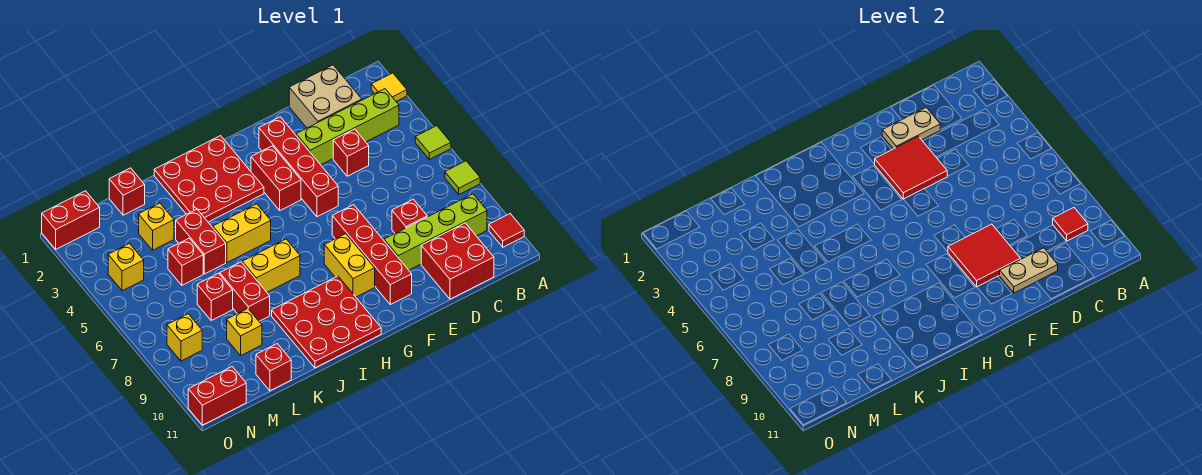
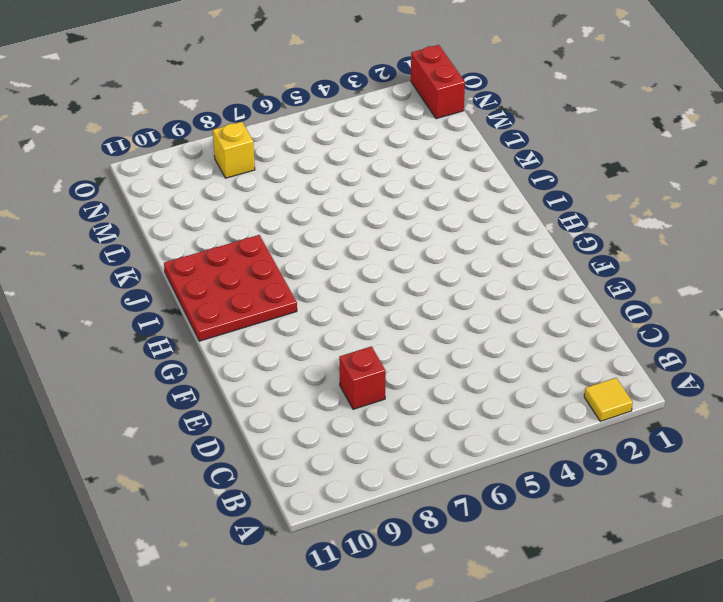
none -> lime 1x1 tile [415,126,451,160]
none -> lime 1x1 tile [445,161,480,194]
none -> red 1x1 tile [489,214,524,247]
none -> lime 1x4 brick [296,89,399,165]

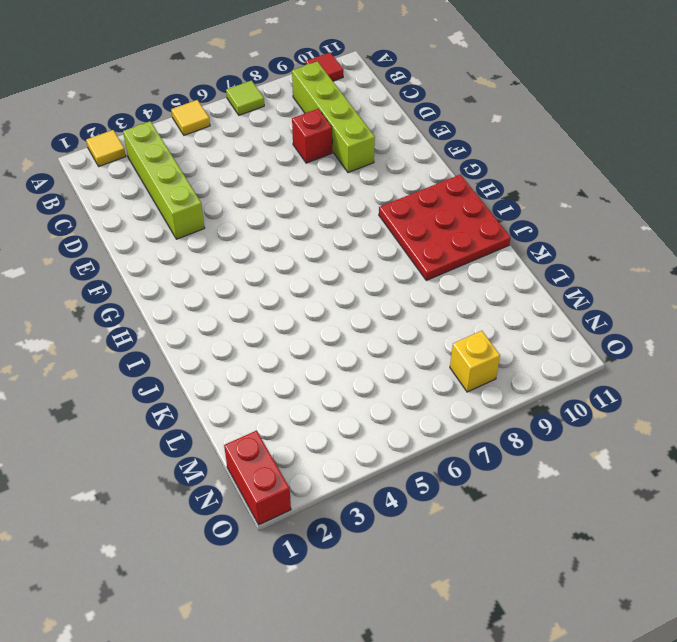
yellow 1x1 tile [171,100,210,135] -> lime 1x1 tile [415,126,451,160]
none -> tan 2x2 brick [289,65,362,128]
none -> red 2x2 brick [421,223,494,299]
none -> red 1x1 brick [333,129,369,176]
none -> red 1x4 brick [259,117,338,217]

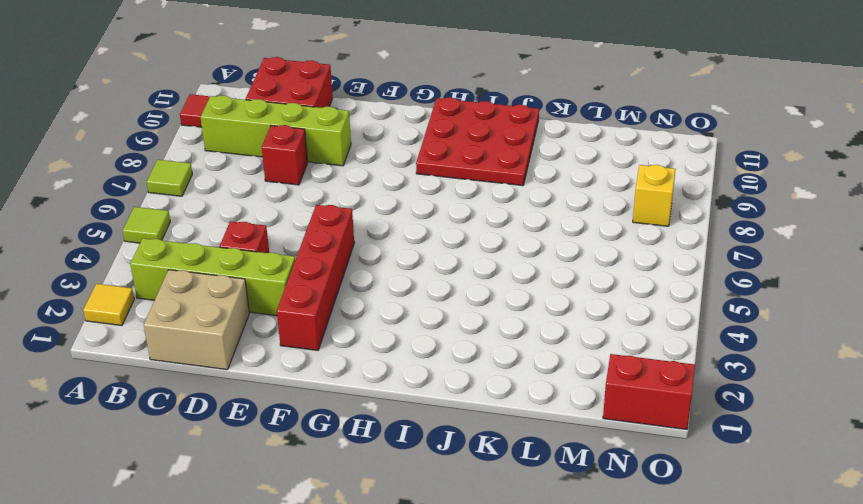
none -> red 1x4 brick [332,205,412,304]
none -> red 1x2 brick [251,146,301,210]
none -> yellow 1x2 brick [324,234,375,297]
none -> red 3x3 plate [154,136,264,222]

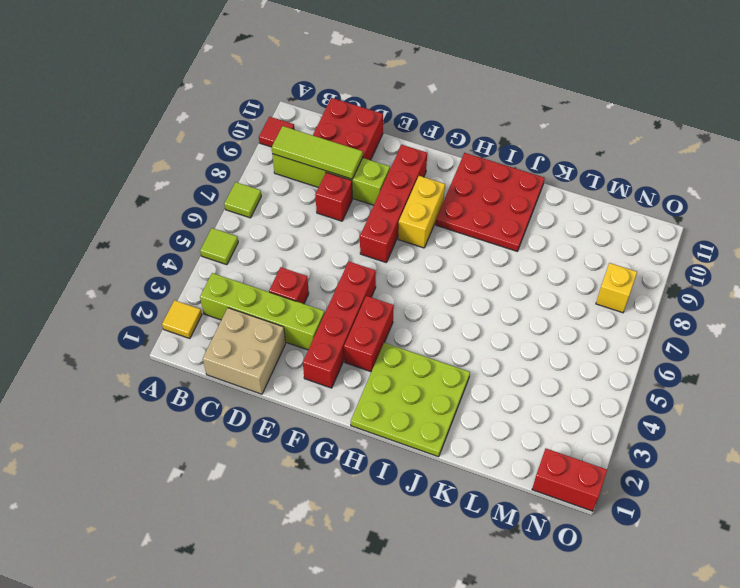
lime 1x3 tile [272,126,363,179] -> red 1x1 tile [1053,208,1088,241]
lime 3x3 plate [351,343,470,457] -> red 3x3 plate [154,136,264,222]
none -> yellow 1x2 brick [213,204,271,262]
none -> yellow 1x2 brick [242,239,300,292]
none -> red 1x2 brick [176,209,226,274]
none -> red 1x2 brick [220,262,270,321]

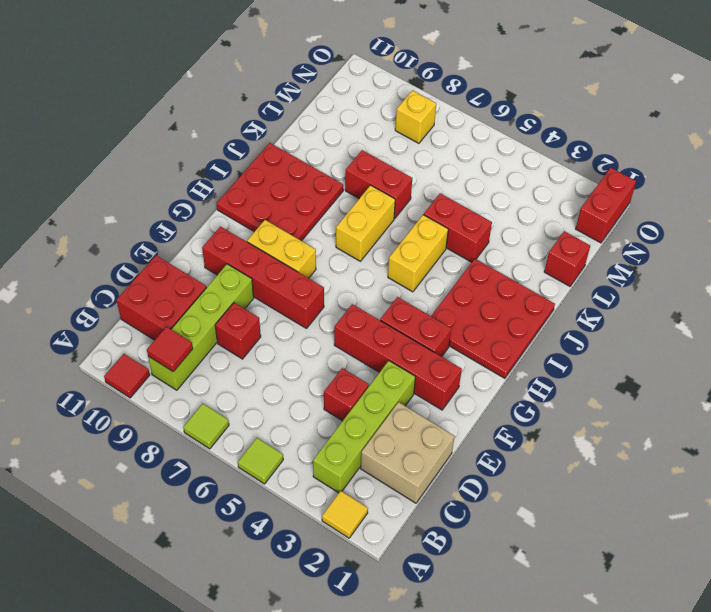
none -> yellow 1x1 brick [139,203,174,250]
none -> red 1x1 brick [168,238,203,285]
none -> red 1x1 brick [197,273,233,320]
none -> yellow 1x1 brick [227,309,262,356]

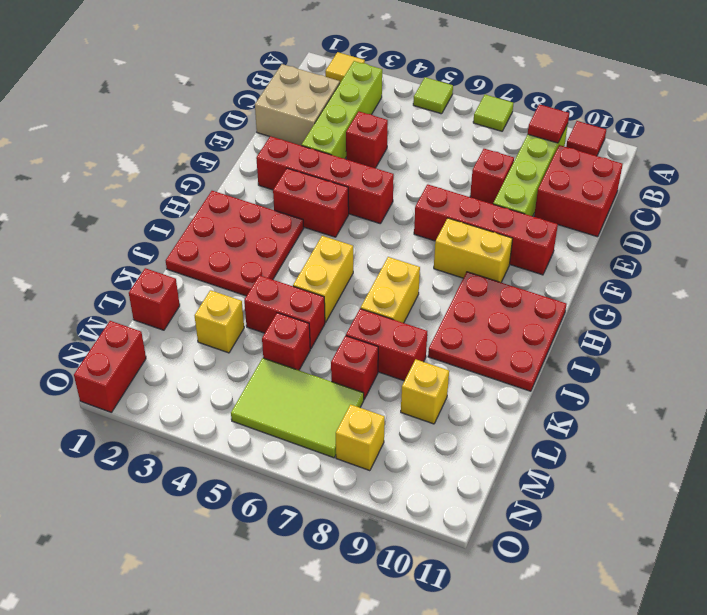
lime 2x3 tile [231,358,364,458] -> none
none -> red 1x1 brick [256,344,291,391]
none -> yellow 1x1 brick [108,244,144,291]
none -> red 1x2 brick [188,367,246,425]
none -> tan 1x2 plate [882,107,940,149]

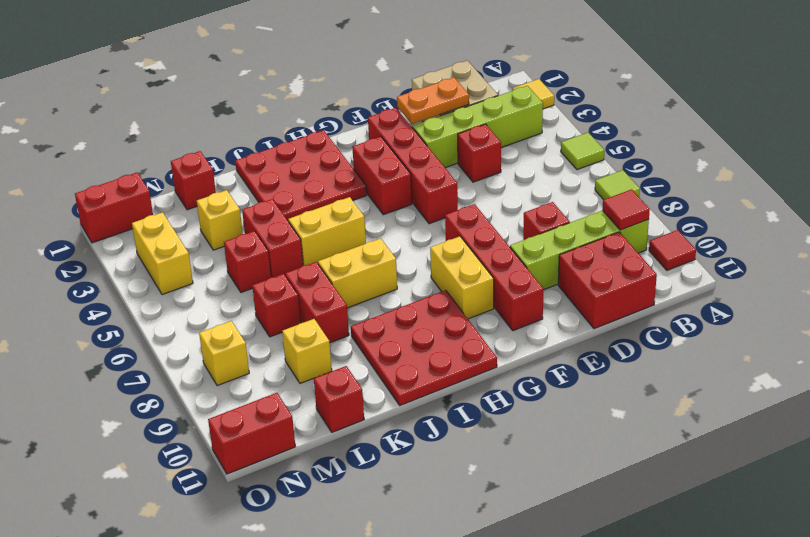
orange 1x2 plate [397,78,469,124] -> tan 1x2 plate [882,107,940,149]
yellow 1x2 brick [132,212,193,295] -> yellow 1x1 brick [108,244,144,291]
none -> tan 1x2 plate [1000,248,1058,293]
none -> red 2x2 tile [875,136,947,199]
none -> red 2x2 tile [948,224,1021,287]

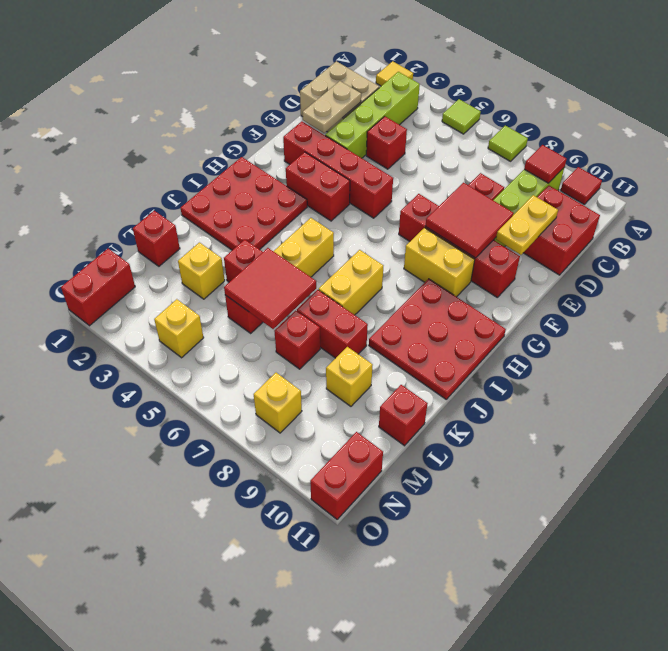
yellow 1x2 plate [496,195,558,255] -> tan 1x2 plate [1000,248,1058,293]
red 2x2 tile [224,248,316,329] -> red 2x2 tile moved to [875,136,947,199]

